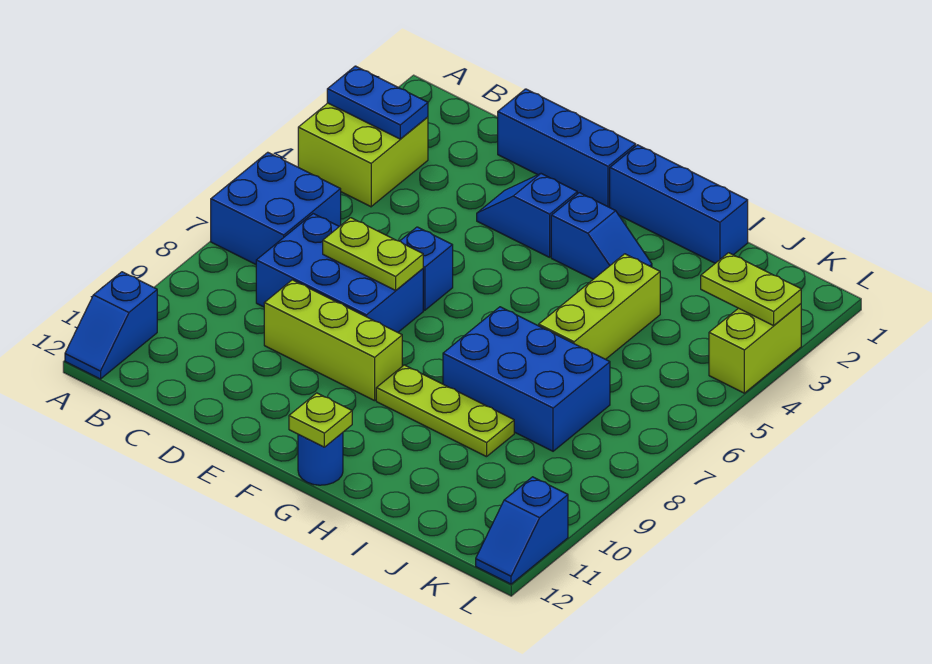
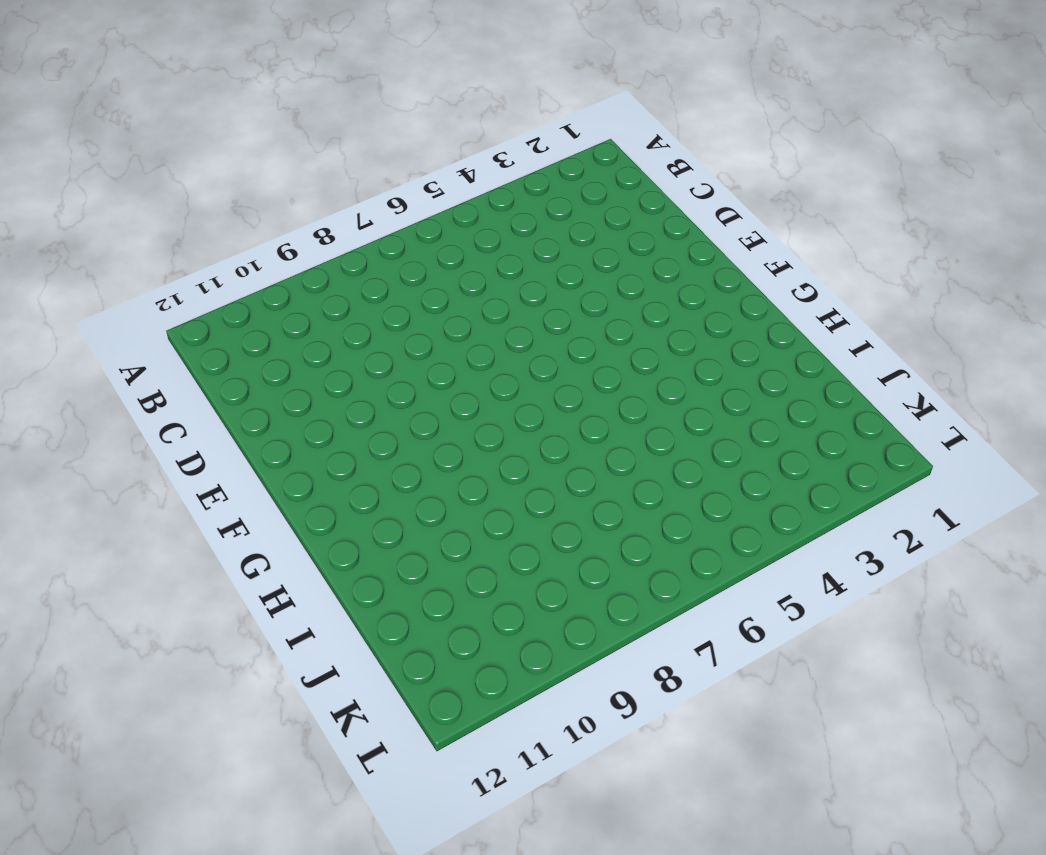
none -> lime 2x2 brick [298,103,428,207]
none -> blue 2x2 brick [211,152,341,264]
none -> blue 1x2 slope [65,272,157,379]

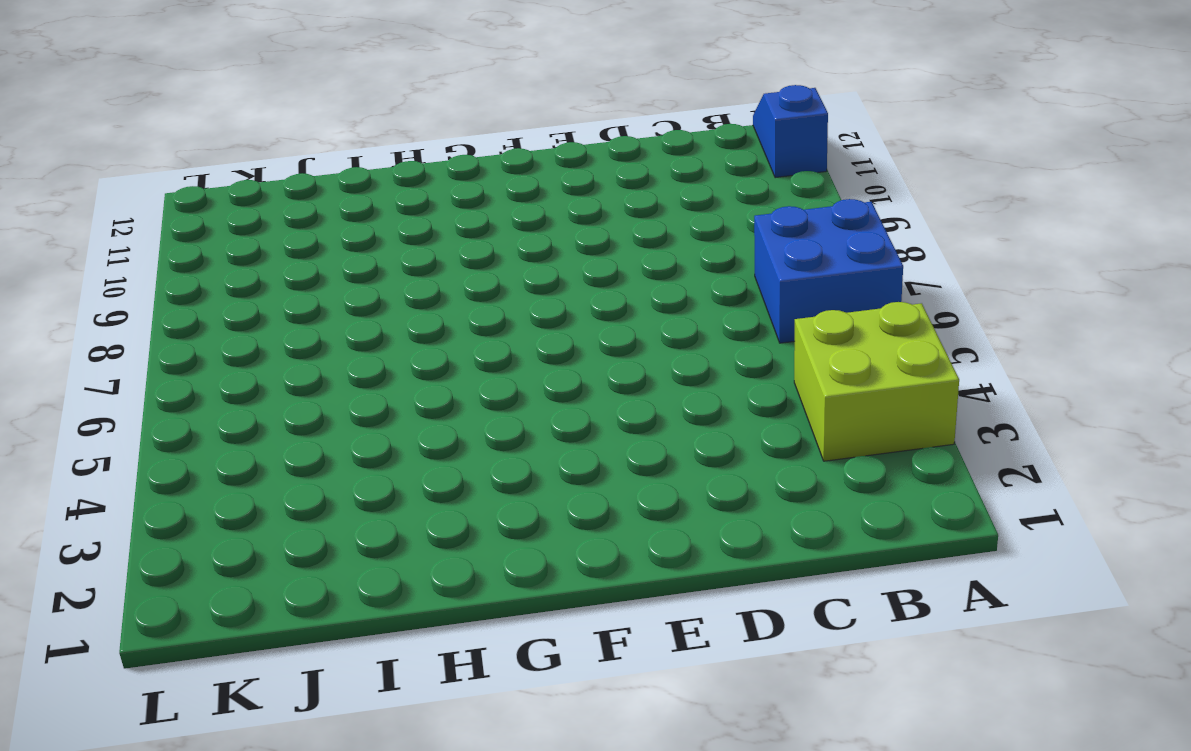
none -> blue 2x3 brick [256,214,423,332]
none -> blue 1x3 brick [498,89,636,207]
none -> lime 1x3 brick [264,280,402,401]

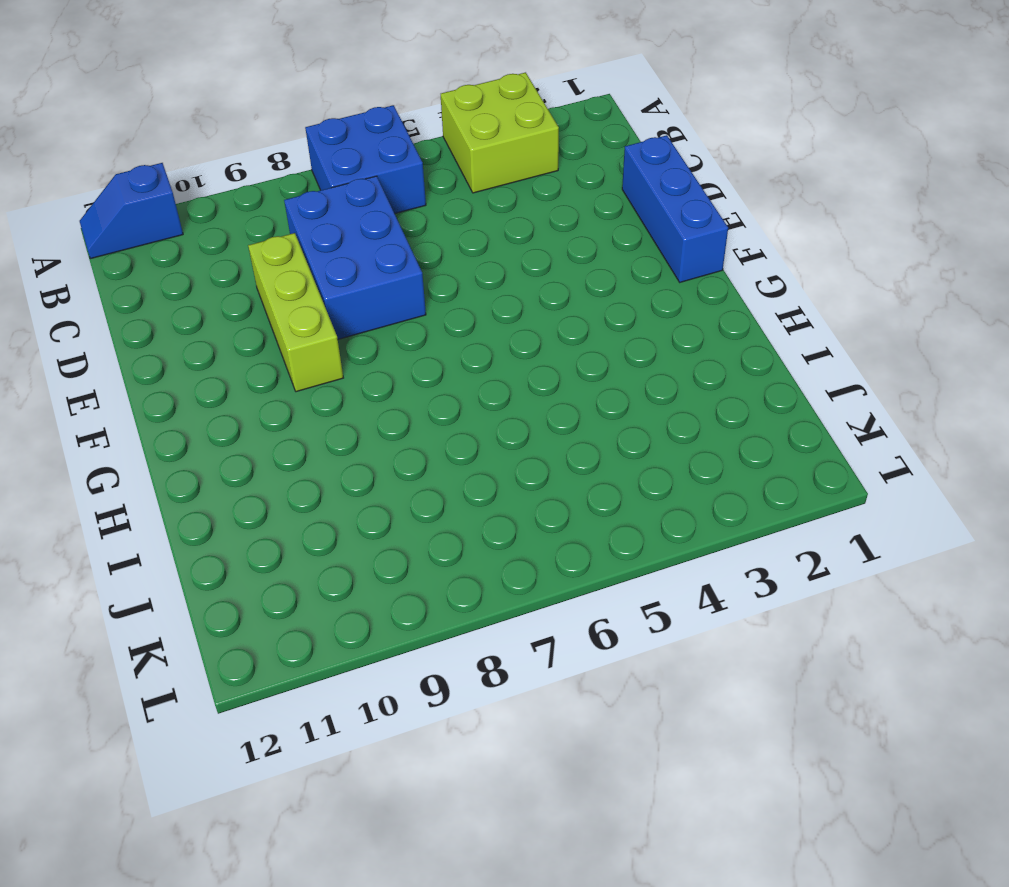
none -> blue 1x2 slope [477,174,577,257]
none -> blue 1x1 brick [400,227,453,310]
none -> blue 1x3 brick [610,145,748,263]

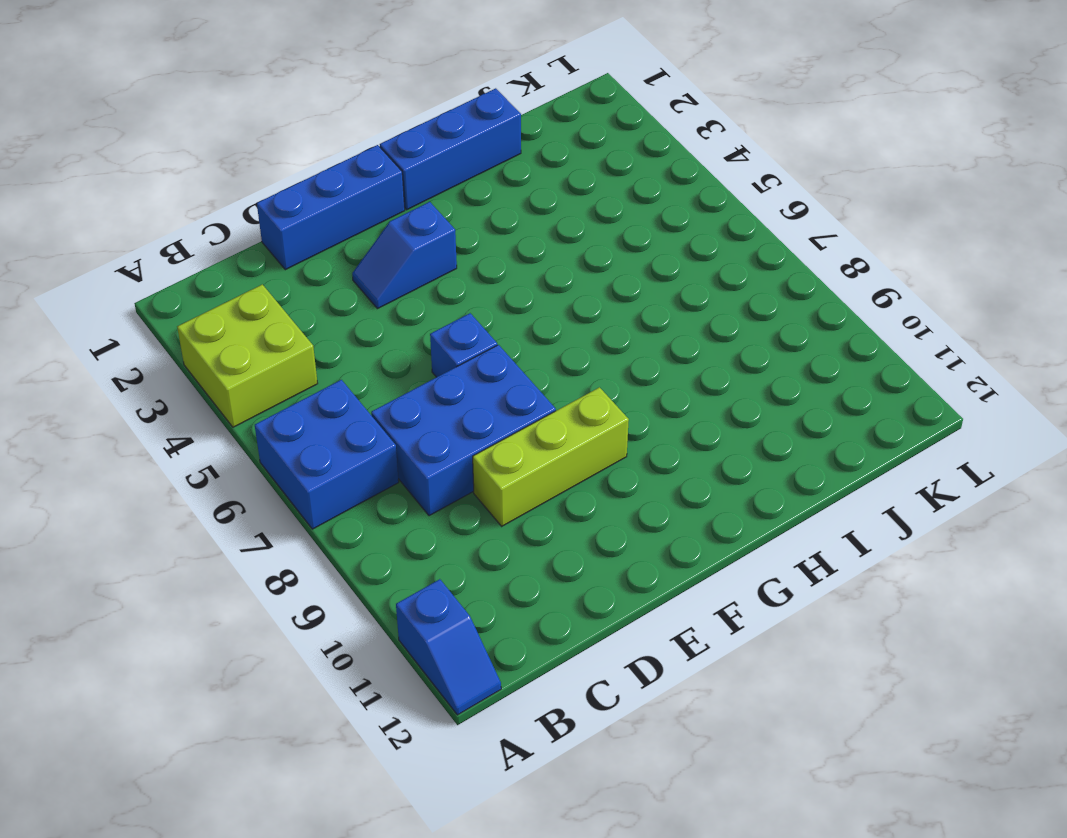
none -> blue 1x2 slope [551,193,652,279]
none -> lime 1x3 plate [376,365,514,457]
none -> blue 1x1 round brick [298,433,343,485]

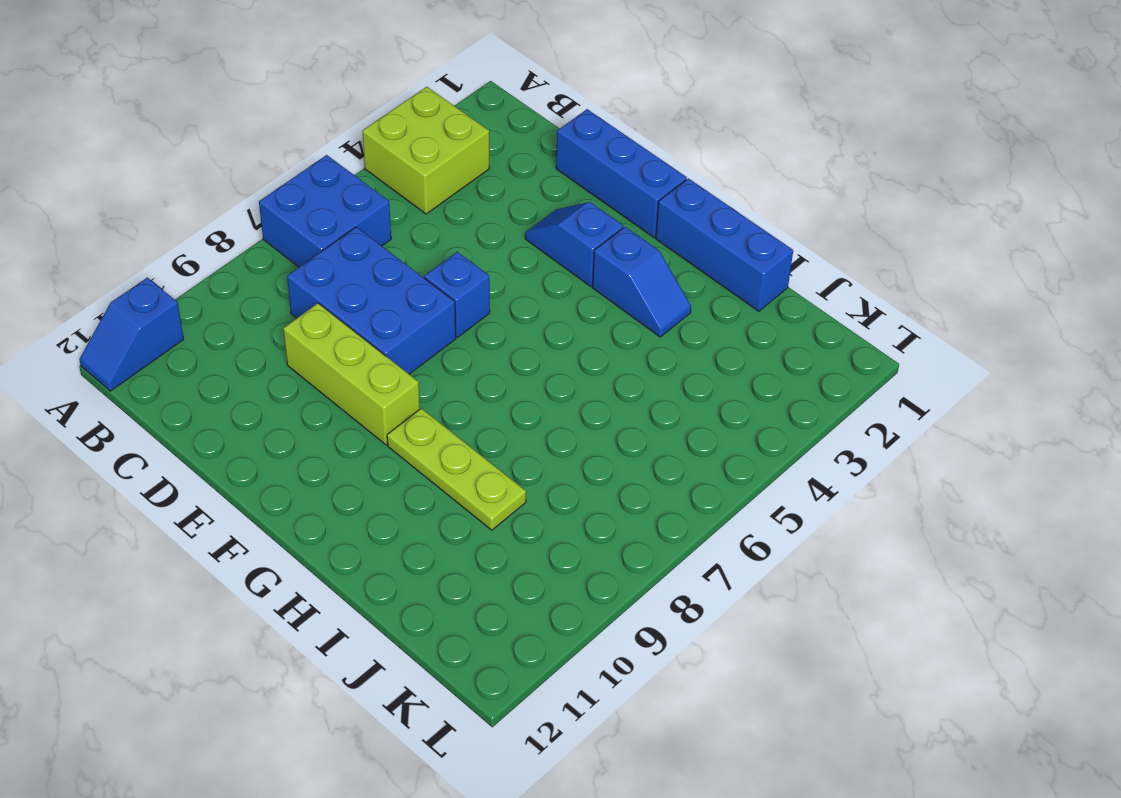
none -> blue 1x1 round brick [298,433,343,485]
none -> blue 2x3 brick [443,307,610,451]
none -> lime 1x3 brick [539,254,660,359]

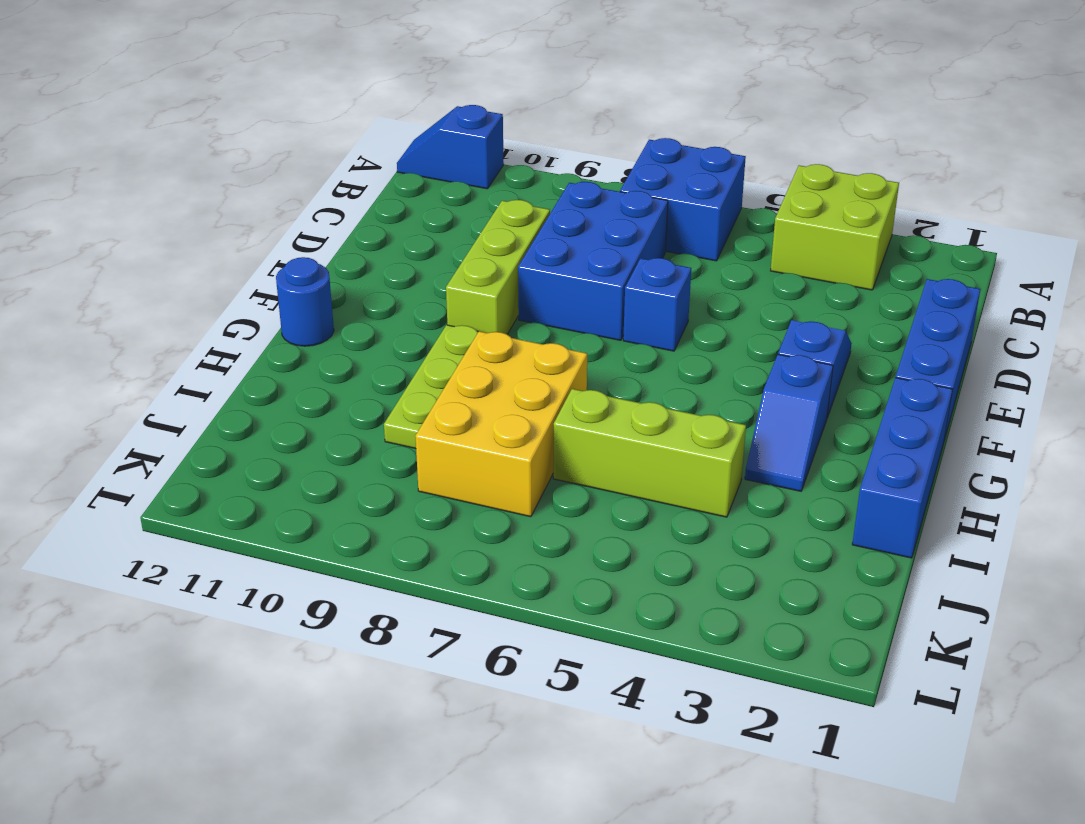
yellow 2x3 brick [415,331,587,517] -> blue 2x3 brick [443,307,610,451]
none -> lime 1x2 brick [709,304,801,393]
none -> blue 1x2 slope [476,477,568,584]
none -> blue 1x2 plate [327,66,428,139]

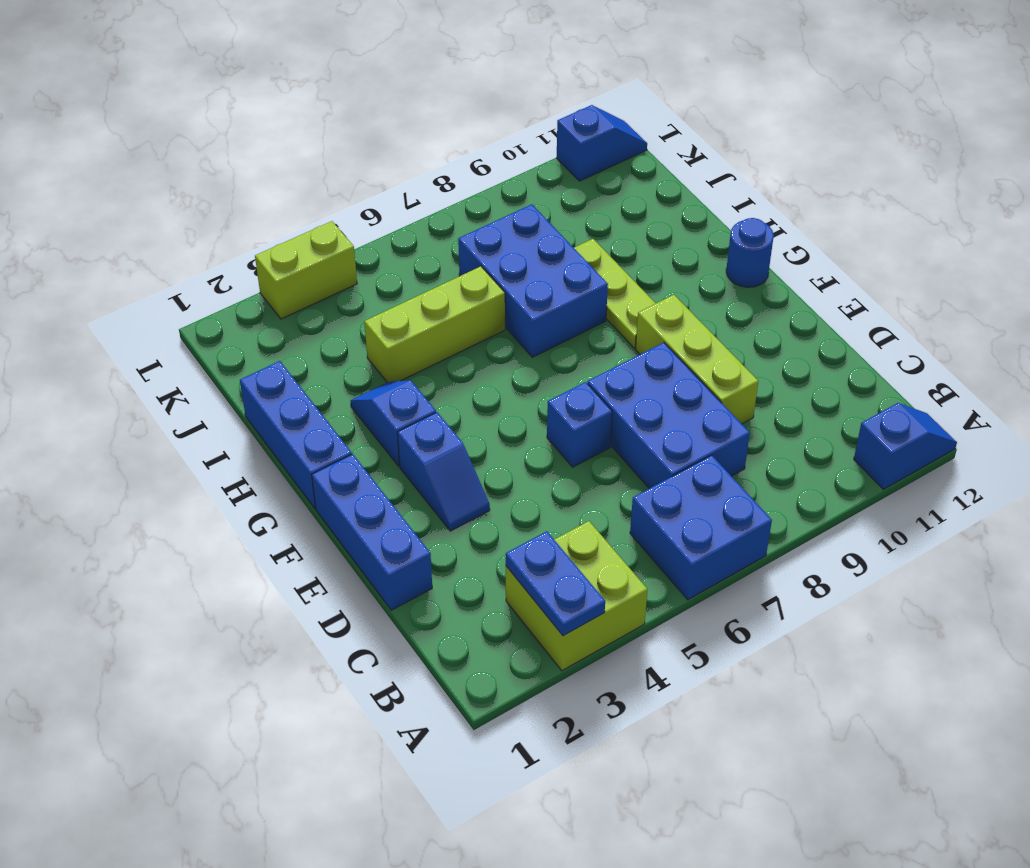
none -> lime 1x2 plate [323,218,423,290]
none -> lime 1x1 plate [289,393,352,447]
none -> lime 1x2 plate [701,253,801,326]

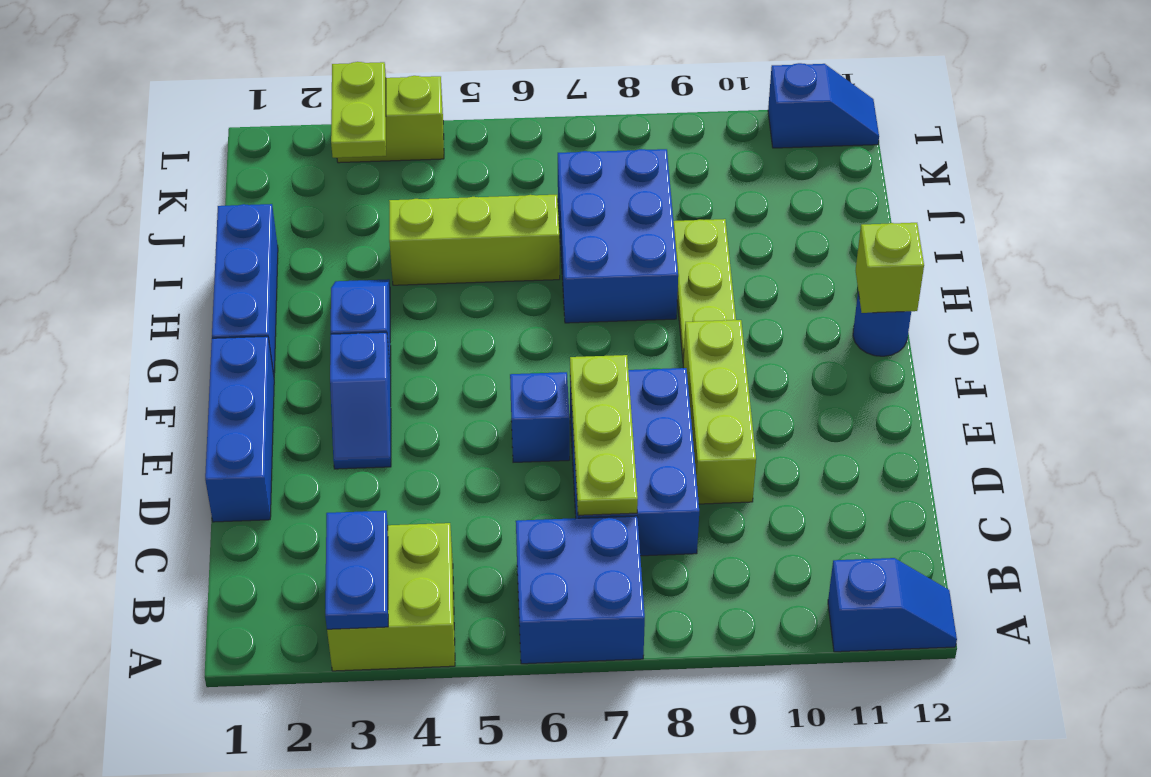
lime 1x3 plate [570,355,638,515] -> lime 1x2 plate [323,218,423,290]
lime 1x1 brick [856,223,924,313] -> lime 1x1 plate [289,393,352,447]

